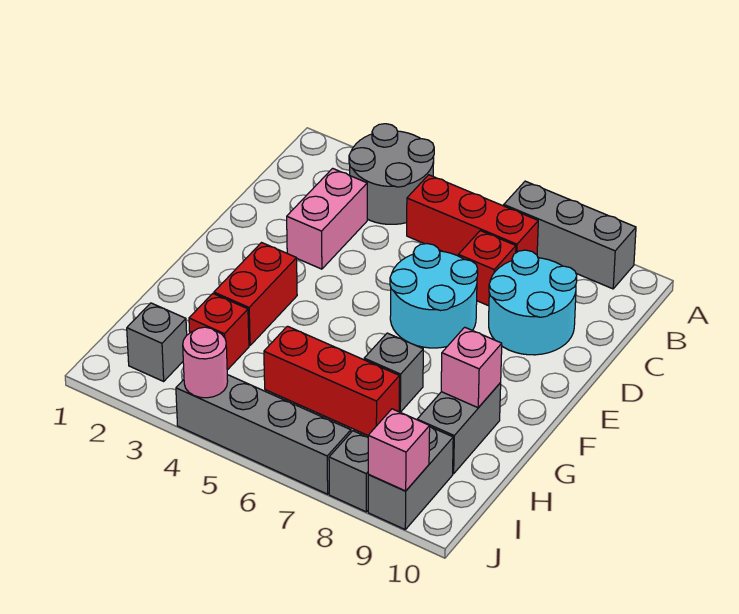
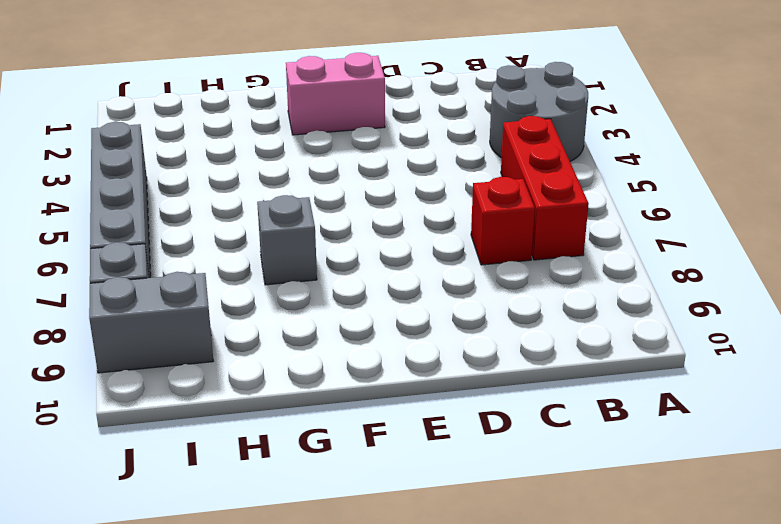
pink 1x2 brick [286,53,385,135] -> pink 1x2 brick moved to [287,168,367,269]
none -> grey 1x3 brick [504,181,636,289]
none -> cyan 2x2 round brick [489,250,577,355]
none -> cyan 2x2 round brick [390,244,478,348]

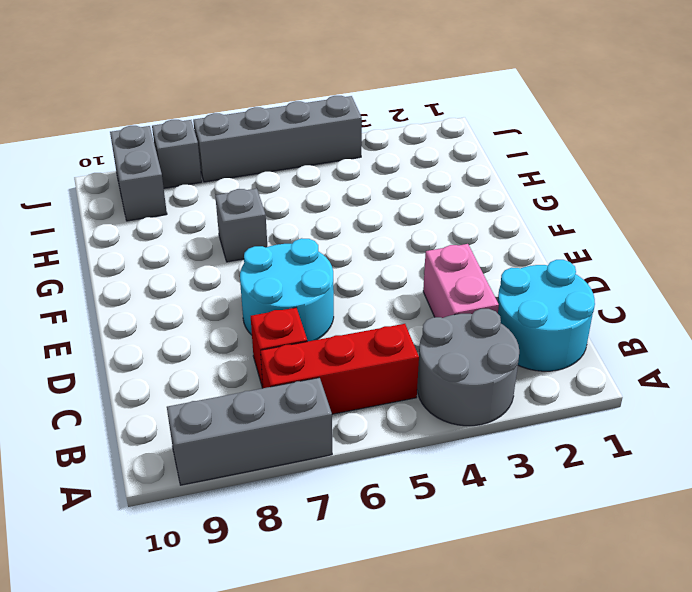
cyan 2x2 round brick [498,260,595,371] -> cyan 2x2 round brick moved to [489,250,577,355]
none -> red 1x2 brick [214,243,297,346]
none -> grey 1x2 brick [417,383,501,474]
none -> red 1x1 brick [189,294,249,370]

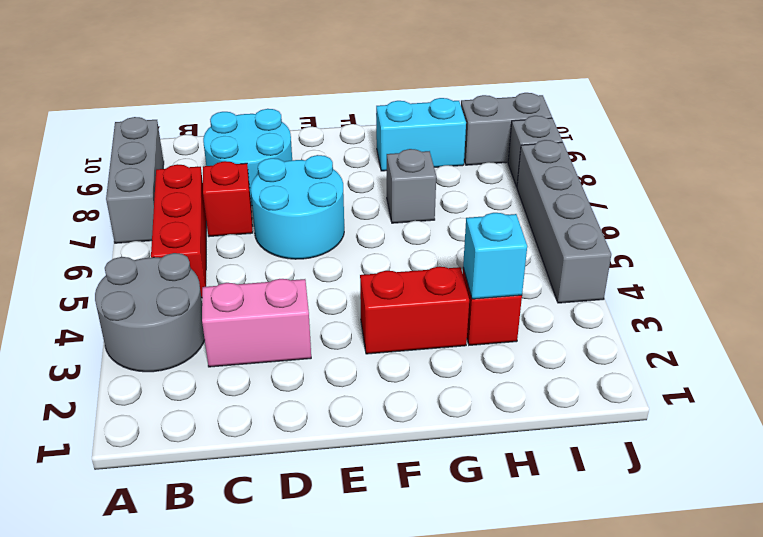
cyan 1x2 brick [376,98,466,171] -> grey 1x2 brick [417,383,501,474]
cyan 1x1 brick [463,213,527,299] -> none
none -> red 1x3 brick [264,326,400,435]
none -> grey 1x1 brick [127,303,187,381]
none -> pink 1x1 brick [441,327,502,408]

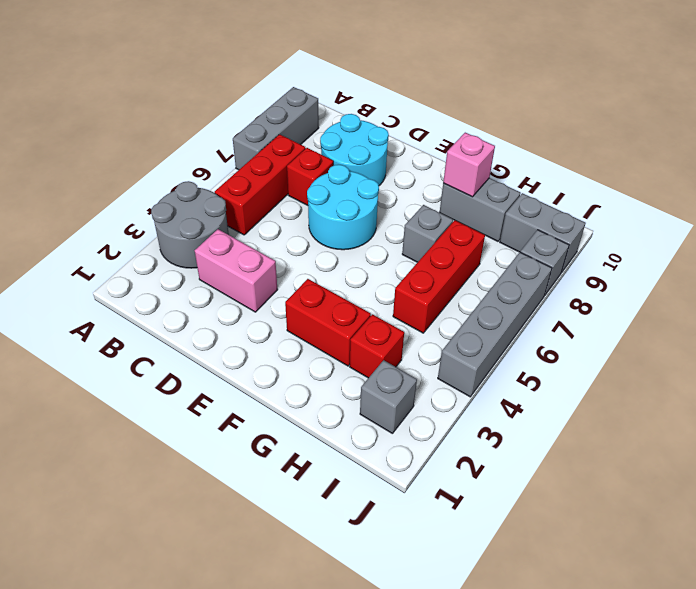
none -> pink 1x1 round brick [183,327,228,398]
none -> pink 1x1 brick [368,409,430,491]

